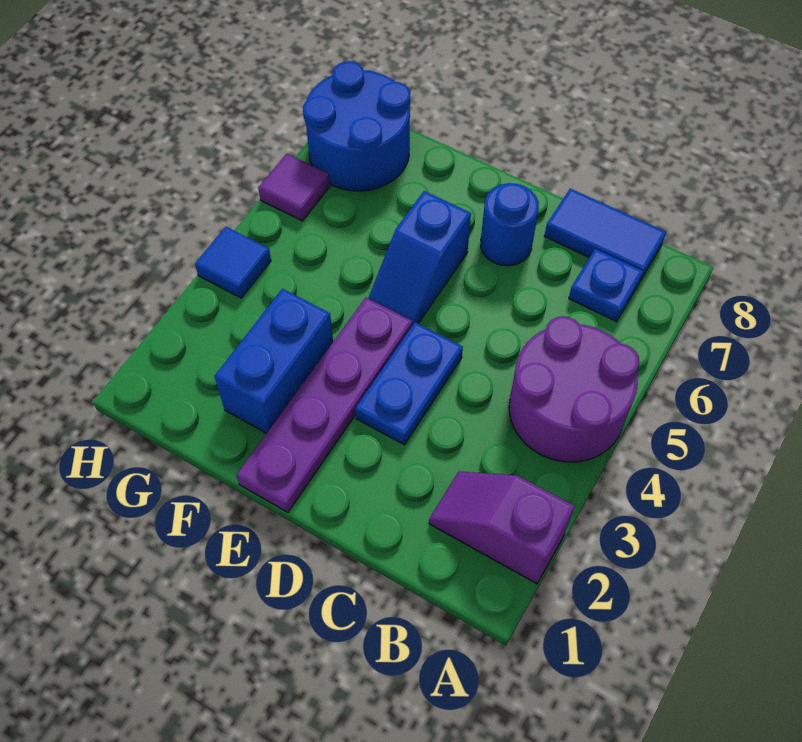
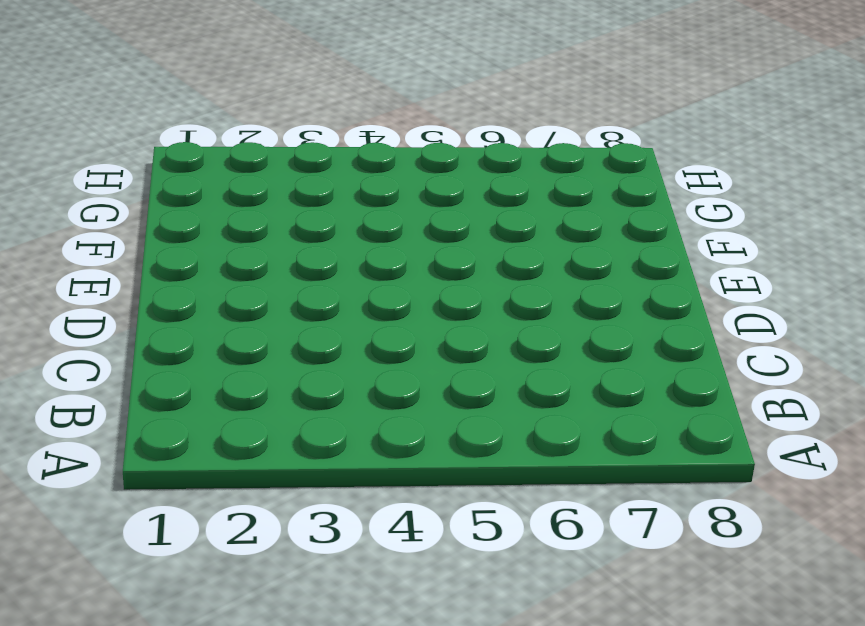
none -> purple 1x2 slope [429,471,575,584]
none -> purple 2x2 round brick [509,316,639,462]
none -> blue 1x1 plate [569,249,643,322]

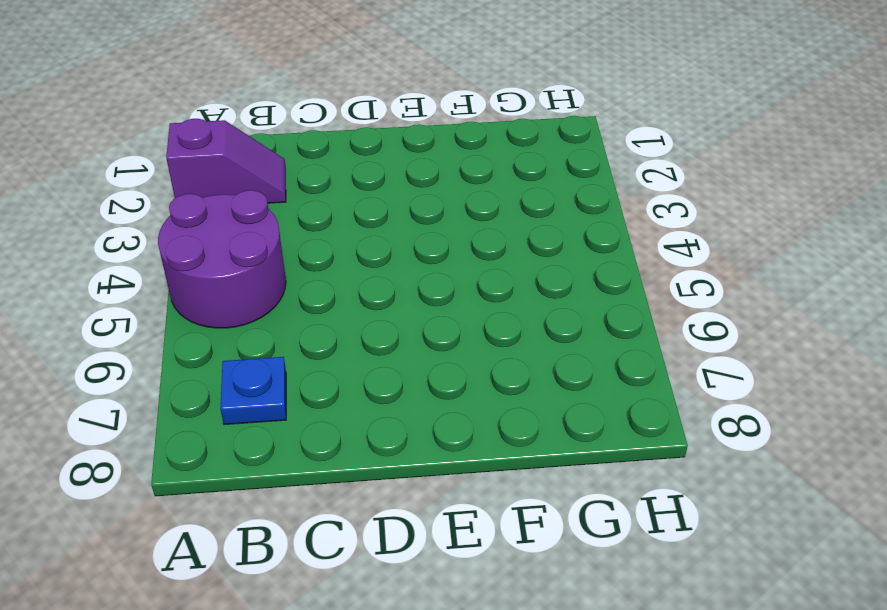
none -> blue 1x2 tile [545,189,666,281]
none -> blue 1x2 plate [355,322,463,445]
none -> blue 1x1 round brick [481,183,539,266]

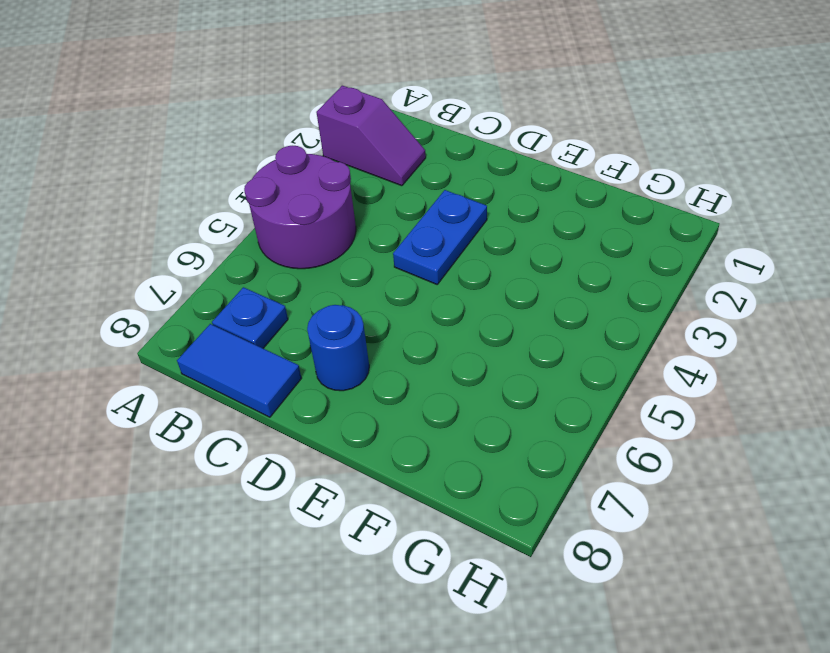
none -> purple 1x4 plate [236,298,413,512]
none -> blue 1x2 slope [368,191,471,325]
none -> blue 1x2 brick [214,289,333,433]

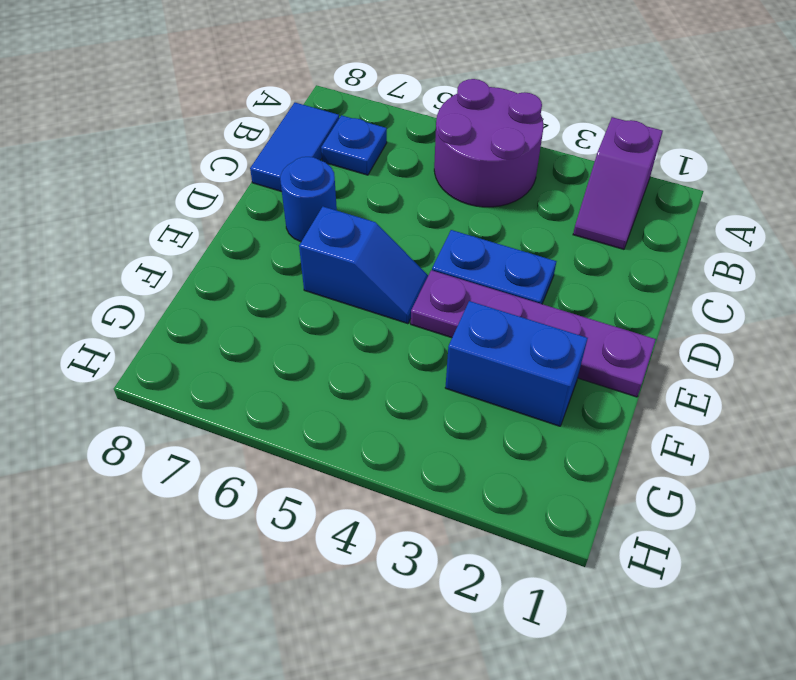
none -> blue 2x2 round brick [303,61,410,191]
none -> blue 1x1 tile [195,227,271,298]
none -> purple 1x1 tile [258,154,330,221]

